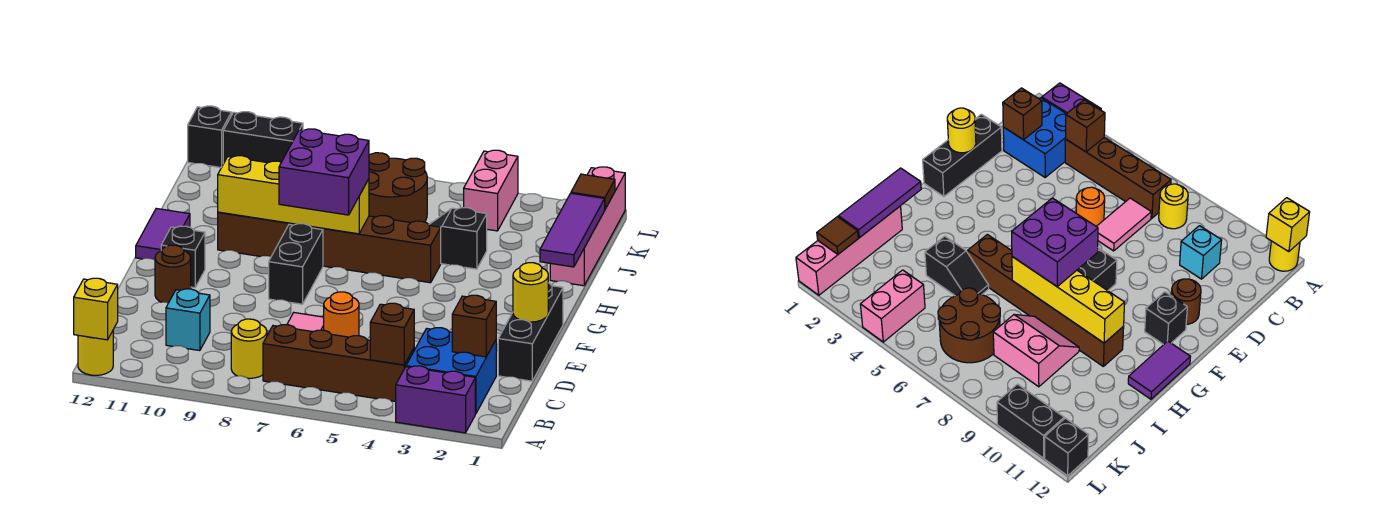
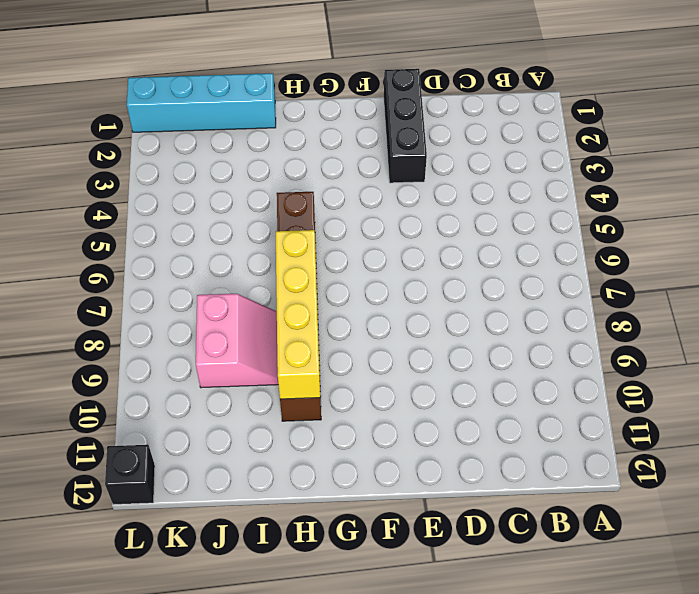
black 1x3 brick [384,69,427,183] -> black 1x3 brick turned to [498,283,563,381]
cyan 1x4 brick [127,73,276,132] -> pink 1x4 brick [550,167,625,286]
none -> purple 1x2 brick [396,366,475,433]
none -> yellow 1x1 round brick [78,331,113,375]
none -> blue 2x2 brick [406,328,496,414]

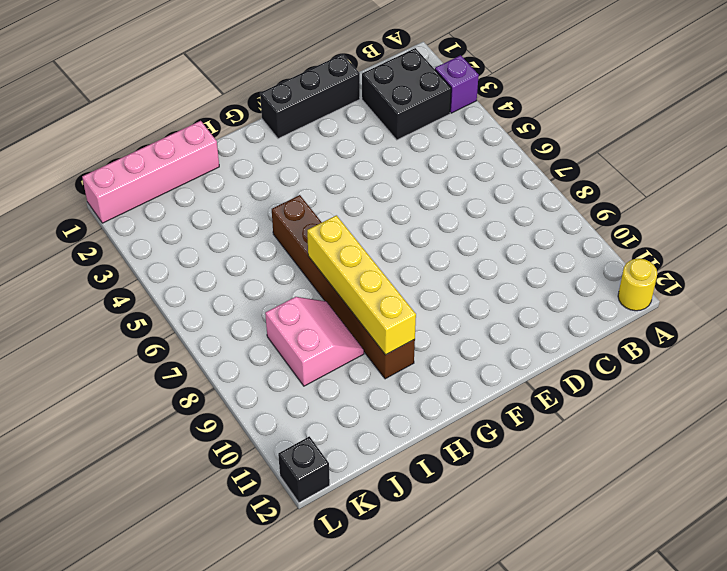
purple 1x1 brick [435,55,479,113] -> purple 1x2 brick [396,366,475,433]
black 2x2 brick [362,48,451,140] -> blue 2x2 brick [406,328,496,414]
none -> brown 1x4 brick [263,325,414,401]
none -> yellow 1x1 round brick [231,319,267,378]
none -> pink 1x2 tile [287,313,324,332]

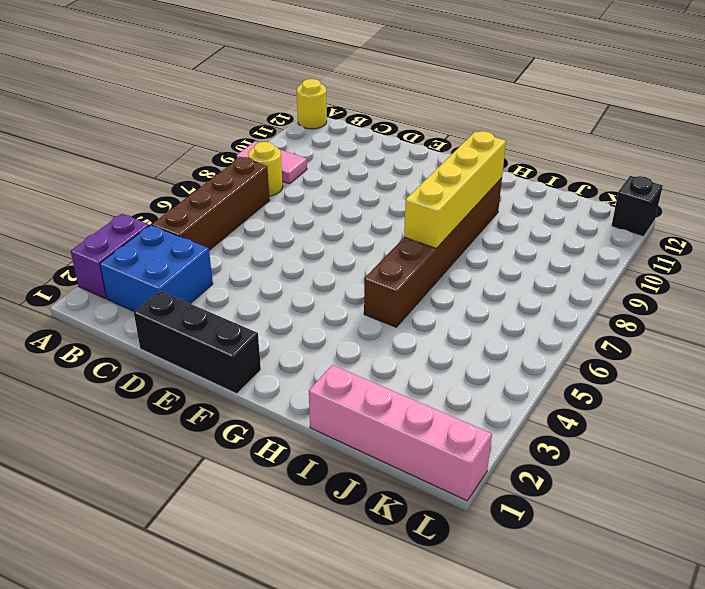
pink 1x2 tile [237,141,307,184] -> pink 1x2 tile moved to [287,313,324,332]
none -> cyan 1x1 brick [166,289,210,351]
none -> orange 1x1 round brick [324,292,359,337]
none -> brown 1x1 round brick [155,245,191,303]

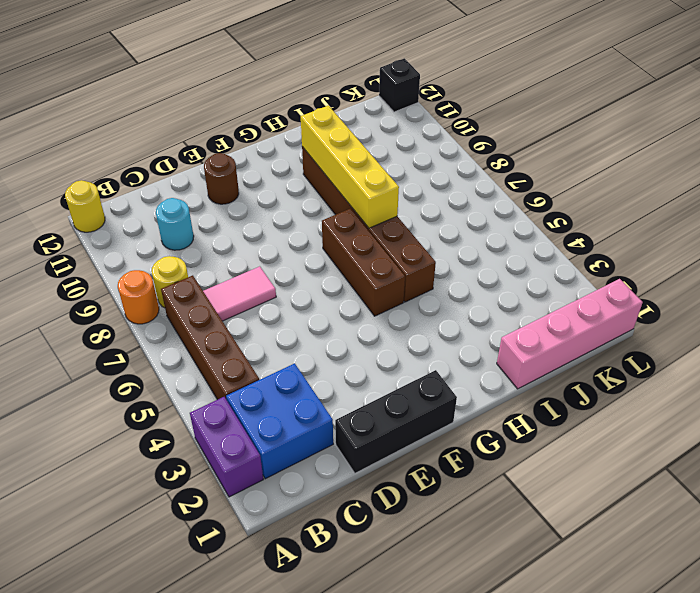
orange 1x1 round brick [118,270,159,324] -> orange 1x1 round brick moved to [324,292,359,337]
cyan 1x1 round brick [156,198,194,250] -> cyan 1x1 brick [166,289,210,351]
brown 1x3 brick [322,209,405,316] -> none
none -> black 1x2 brick [269,224,323,304]
none -> black 1x1 brick [161,226,205,288]
none -> purple 1x2 tile [136,208,190,260]

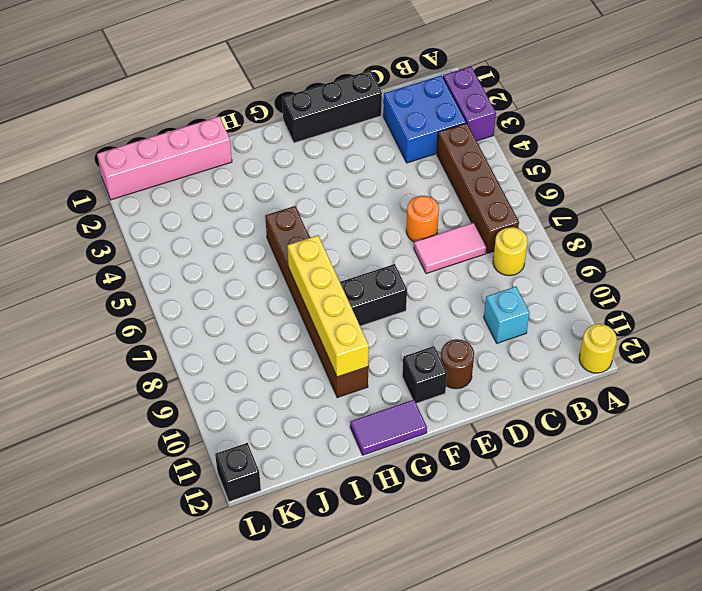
none -> black 1x2 slope [429,208,487,269]
none -> pink 2x2 slope [993,314,1079,387]
none -> brown 2x2 round brick [369,153,427,223]

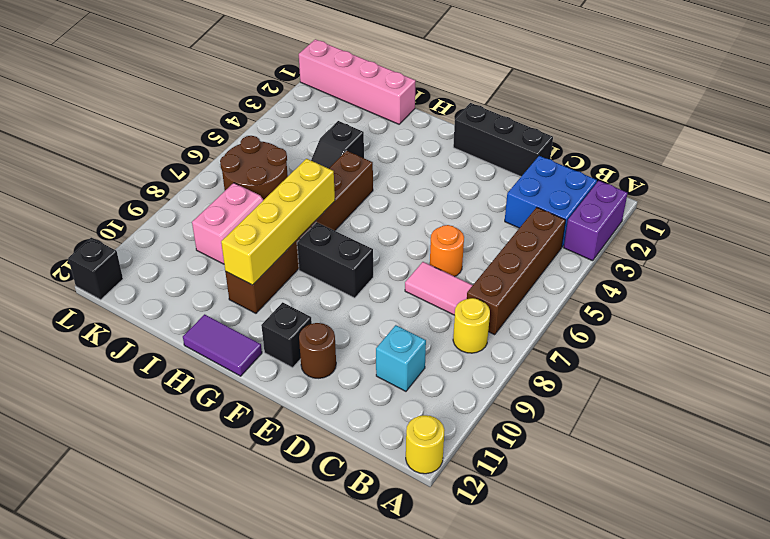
none -> pink 1x2 brick [464,150,518,231]
none -> black 1x2 brick [223,112,303,164]
none -> yellow 1x1 brick [74,278,118,340]

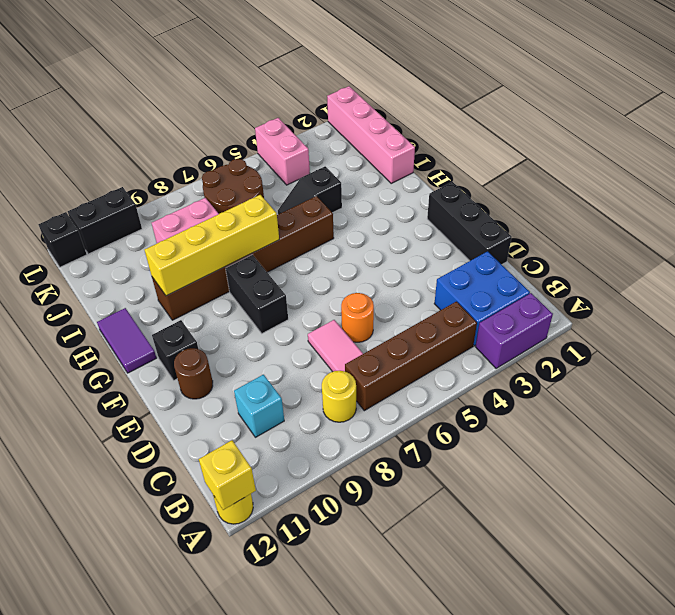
none -> brown 1x1 brick [370,303,414,365]
none -> brown 1x1 brick [452,295,496,357]
none -> yellow 1x1 round brick [513,263,548,322]

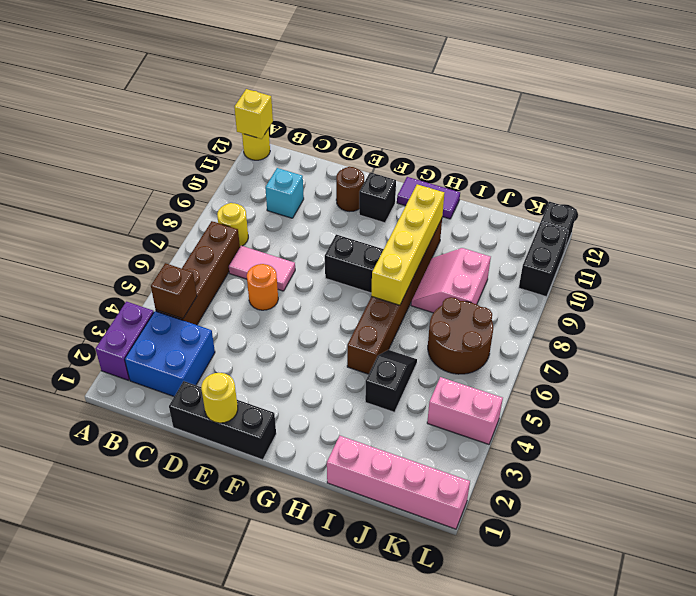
none -> brown 1x1 brick [452,295,496,357]
none -> purple 1x3 tile [540,193,605,267]
none -> brown 1x1 tile [571,174,615,209]

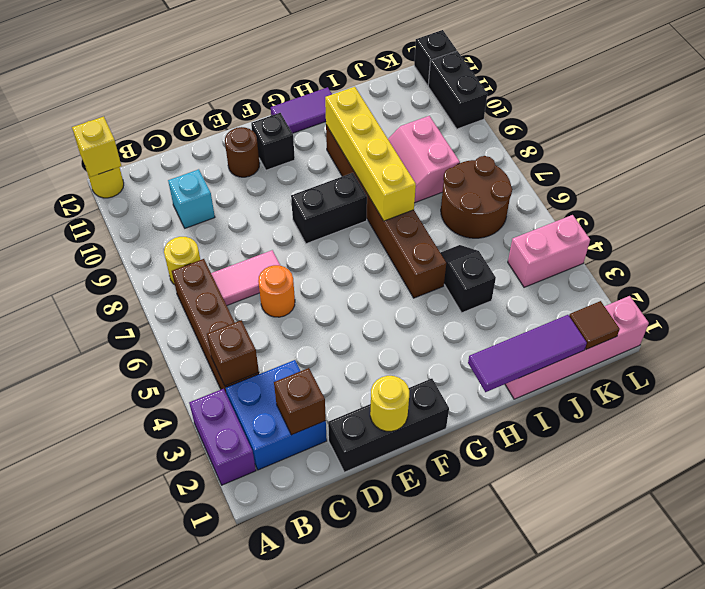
none -> purple 2x2 brick [279,129,369,215]

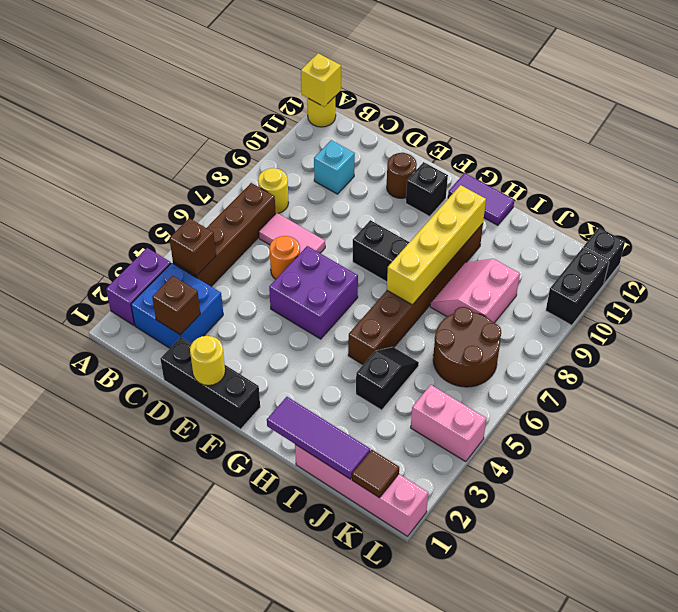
purple 2x2 brick [269,246,358,339] -> purple 2x2 brick moved to [279,129,369,215]

